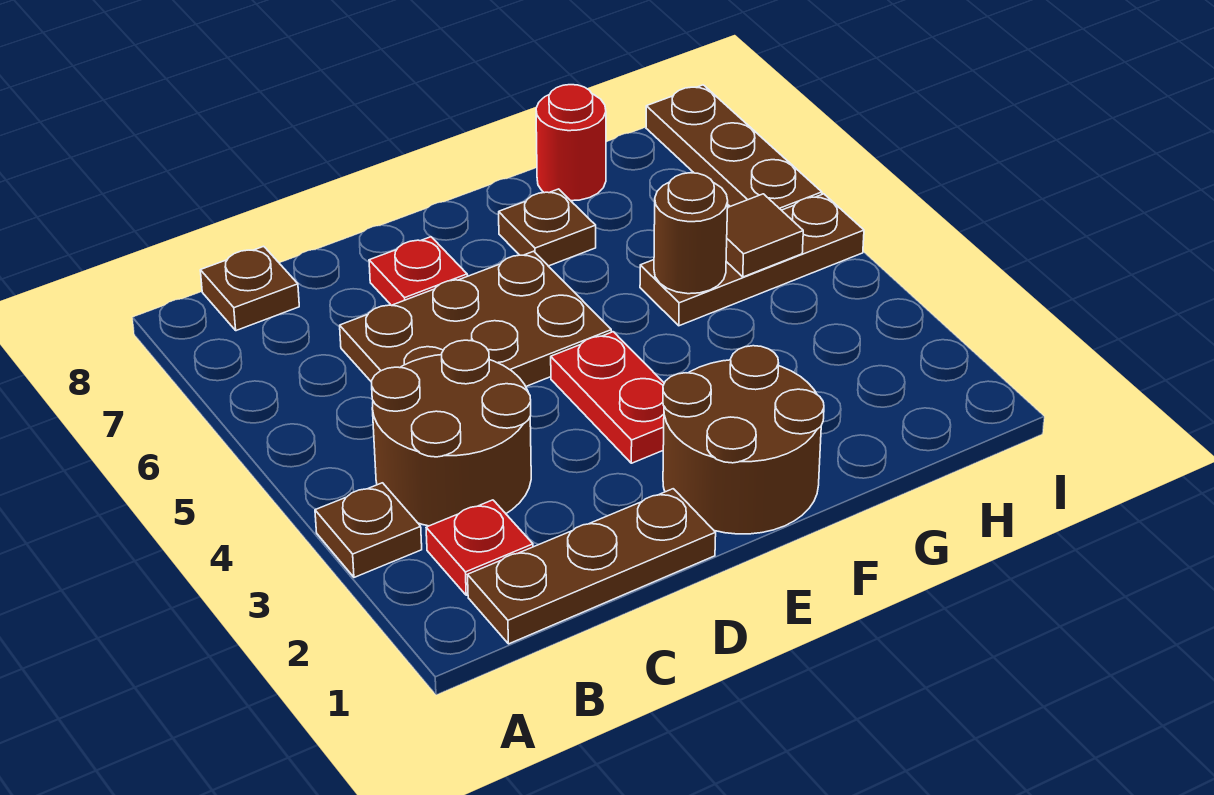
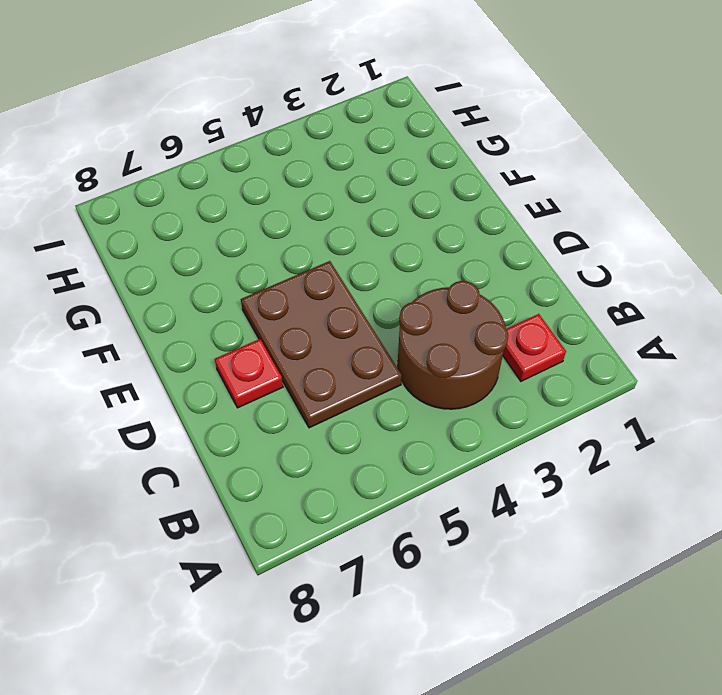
none -> brown 1x1 plate [315,483,422,577]
none -> brown 1x3 plate [468,489,716,644]
none -> brown 1x1 plate [200,246,299,331]

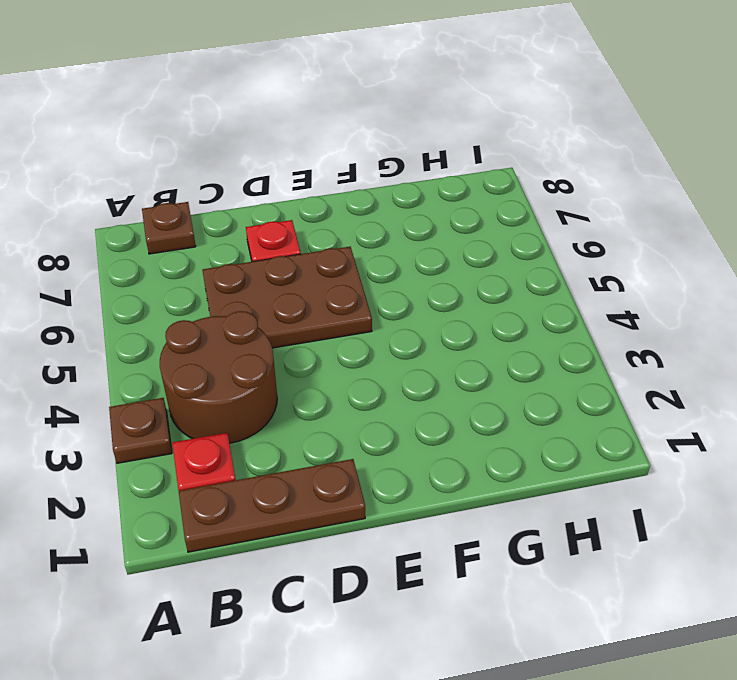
none -> brown 2x2 round brick [663,346,824,534]
none -> red 1x2 plate [551,332,664,463]
none -> brown 1x1 plate [499,189,596,266]

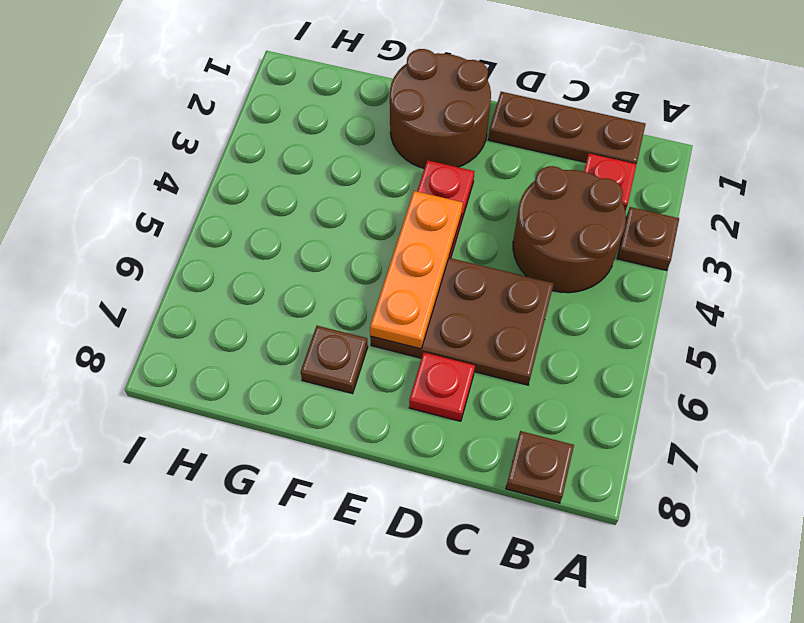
orange 1x3 plate [370,191,463,349] -> none
none -> brown 1x3 plate [640,194,864,326]
none -> red 1x1 round brick [536,85,606,201]
none -> brown 1x3 plate [646,85,822,210]

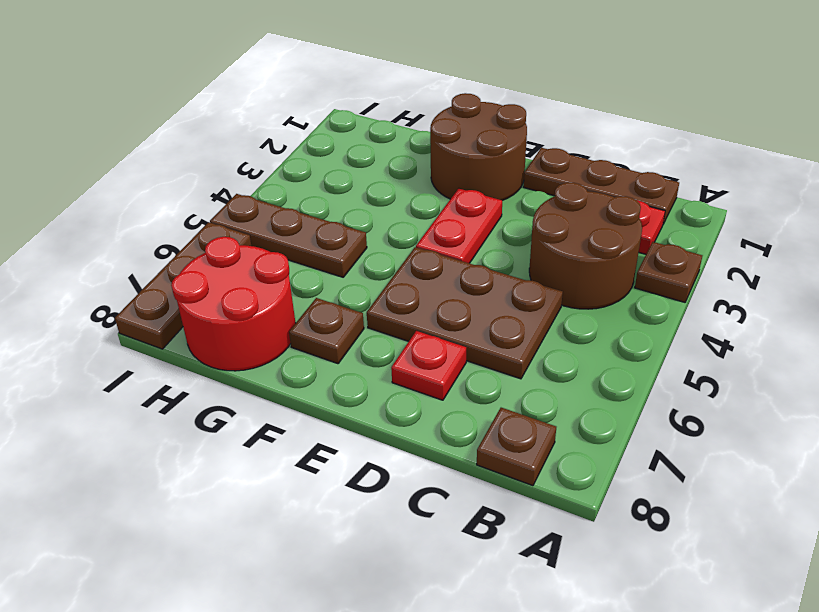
red 2x2 round brick [171,237,296,371] -> red 1x1 round brick [536,85,606,201]
none -> brown 1x1 round brick [654,173,728,294]
none -> brown 1x1 tile [726,194,803,277]

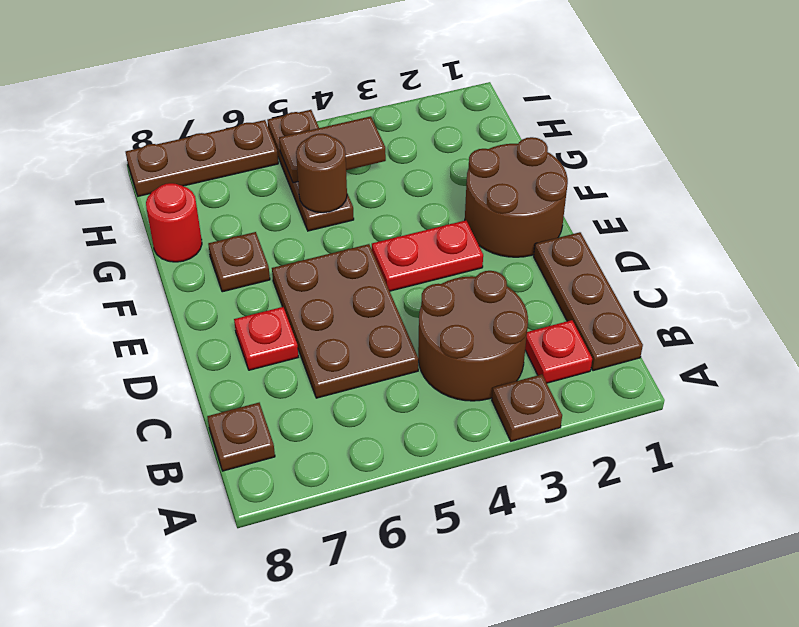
brown 1x2 tile [279,116,386,183] -> brown 1x1 tile [726,194,803,277]

